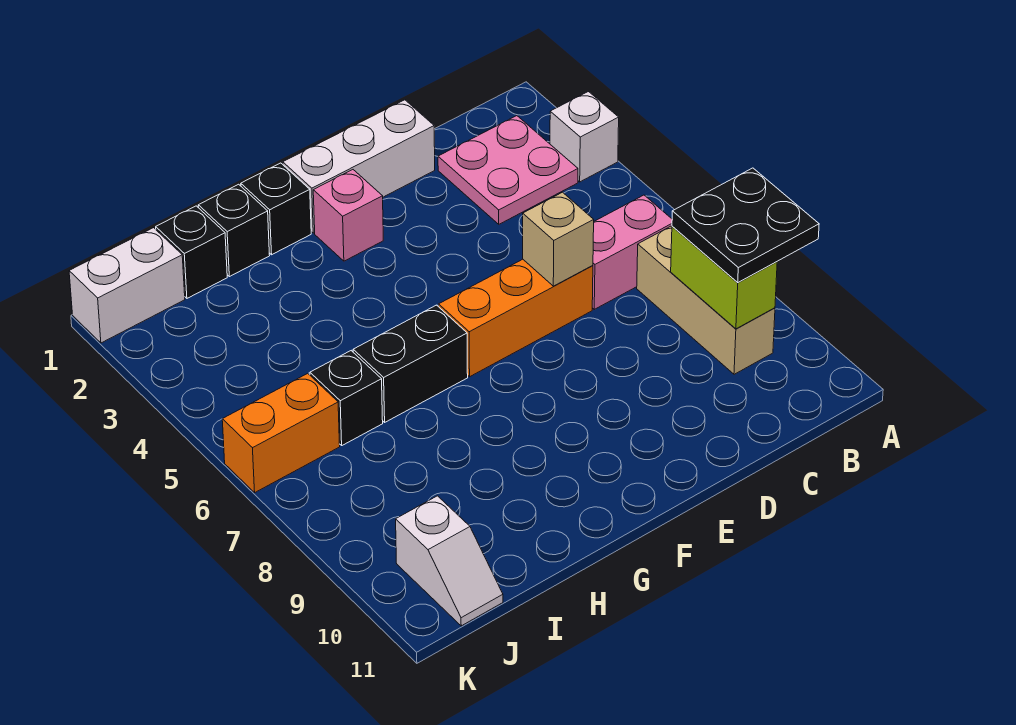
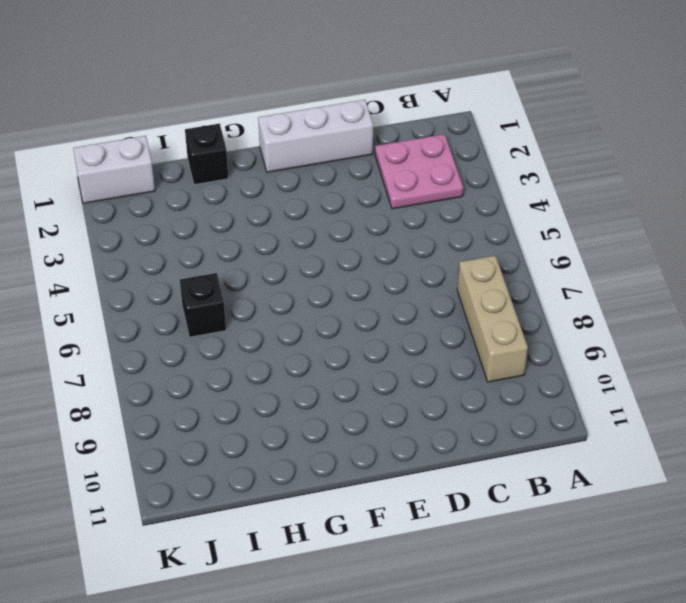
none -> white 1x1 brick [550,92,619,182]
none -> pink 1x2 brick [592,195,672,309]
none -> orange 1x3 brick [439,259,593,377]

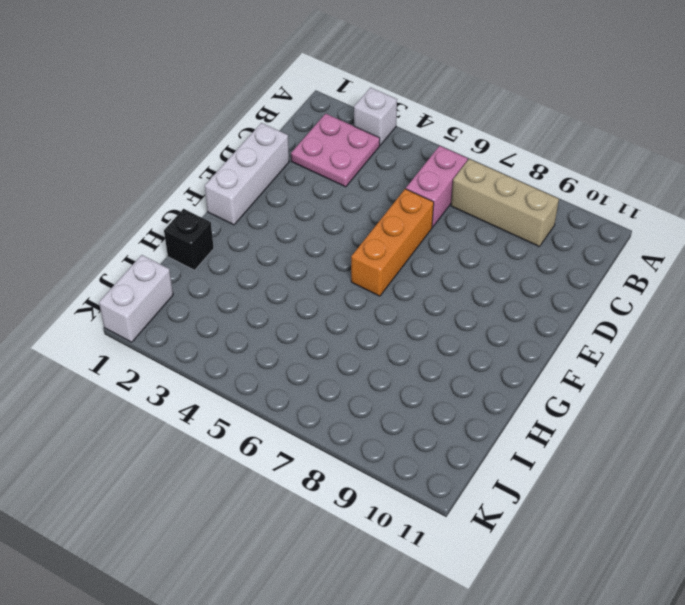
none -> pink 1x1 brick [313,170,383,261]
none -> black 1x1 brick [241,163,311,255]
none -> black 1x2 brick [353,305,468,422]

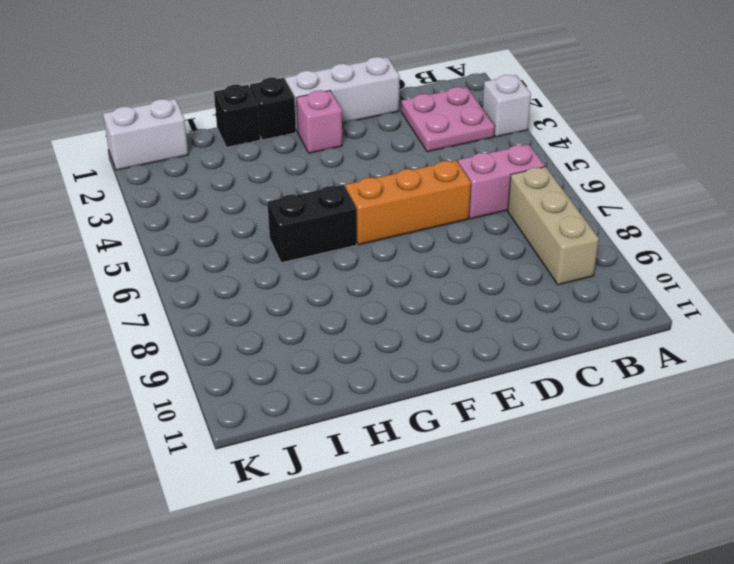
none -> black 1x1 brick [156,206,227,298]
none -> black 1x1 brick [310,351,383,445]
none -> orange 1x2 brick [222,374,340,492]

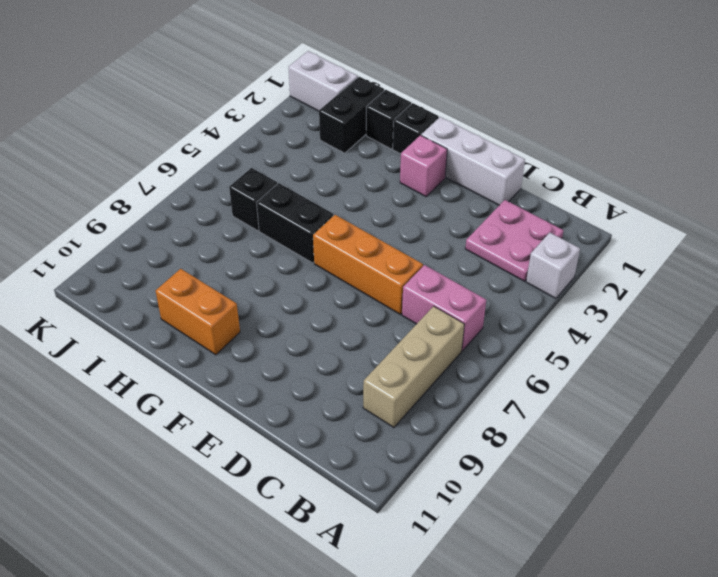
orange 1x2 brick [156,269,240,355] -> orange 1x2 brick moved to [222,374,340,492]
black 1x2 brick [319,77,384,153] -> black 1x1 brick [156,206,227,298]
none -> white 1x2 slope [396,496,503,626]
none -> lime 1x2 brick [671,226,777,329]
none -> tan 1x1 brick [523,192,594,286]

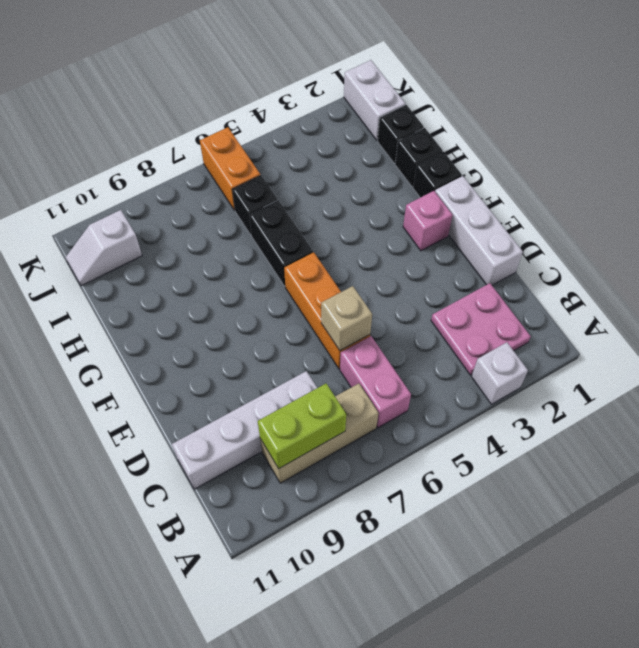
white 1x4 brick [172,371,317,489] -> none
none -> black 2x2 plate [672,168,819,283]

